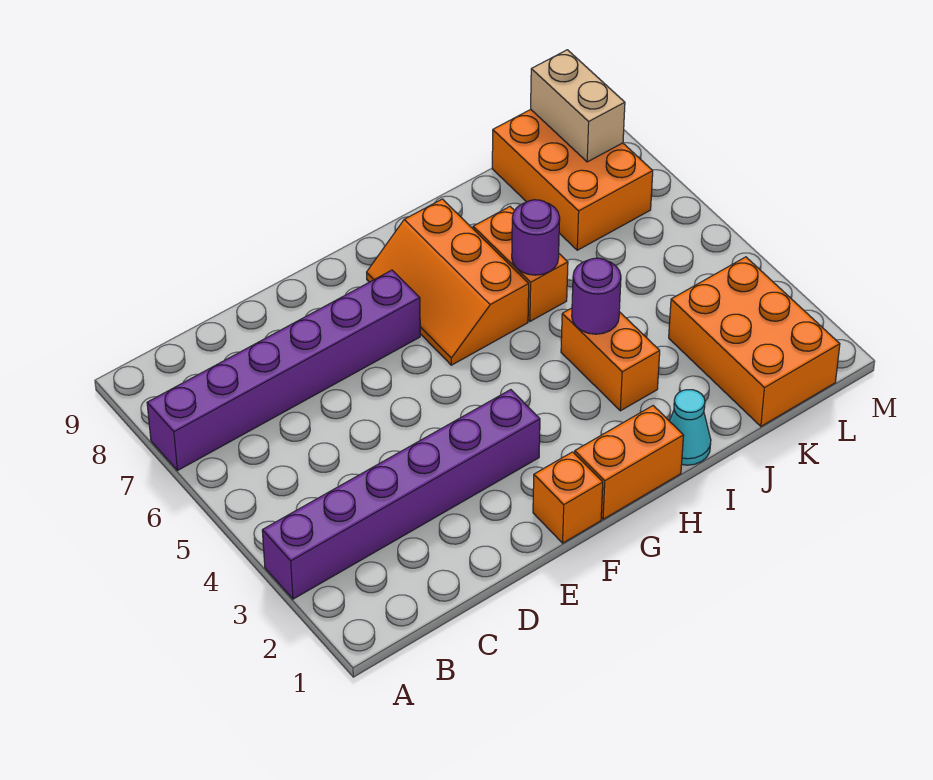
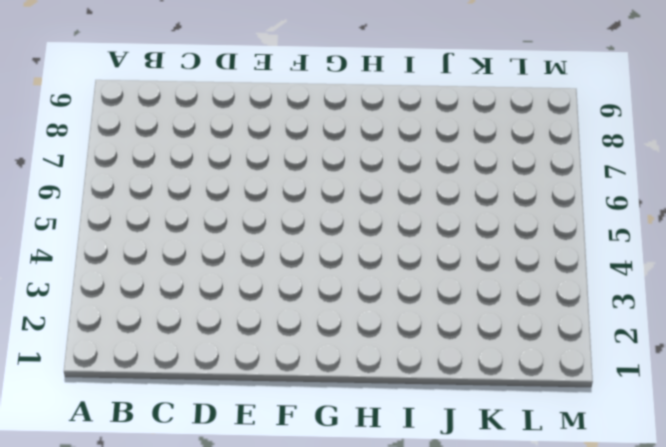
none -> purple 1x6 brick [262,390,540,599]
none -> purple 1x6 brick [147,270,420,471]
none -> orange 1x1 brick [533,452,603,543]

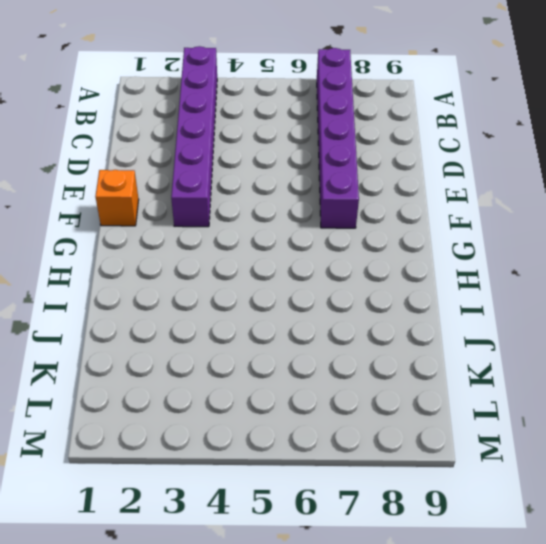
none -> orange 1x2 brick [575,406,684,519]
none -> orange 2x3 slope [367,199,529,365]
none -> cyan 1x1 cone [669,390,711,465]

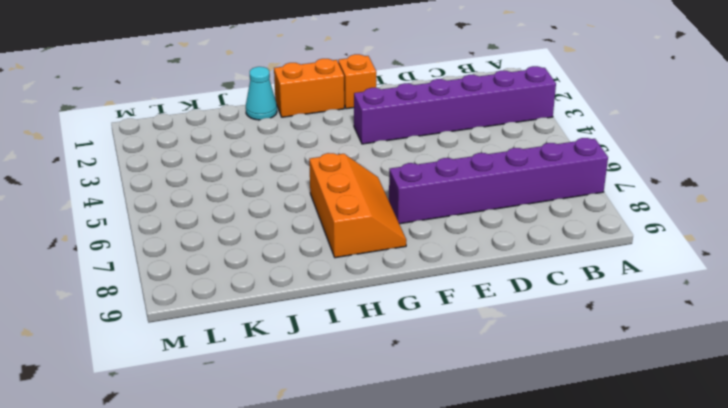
none -> orange 1x2 brick [561,308,660,411]
none -> orange 1x2 brick [473,207,568,321]
none -> orange 2x3 brick [669,257,840,426]

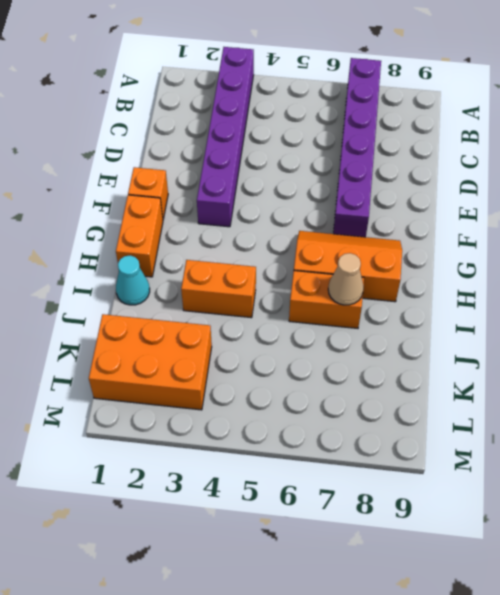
tan 1x1 cone [328,253,364,305] -> none
none -> orange 2x3 brick [492,109,653,250]
none -> purple 1x1 round brick [572,258,621,334]
none -> purple 1x1 round brick [512,200,560,275]

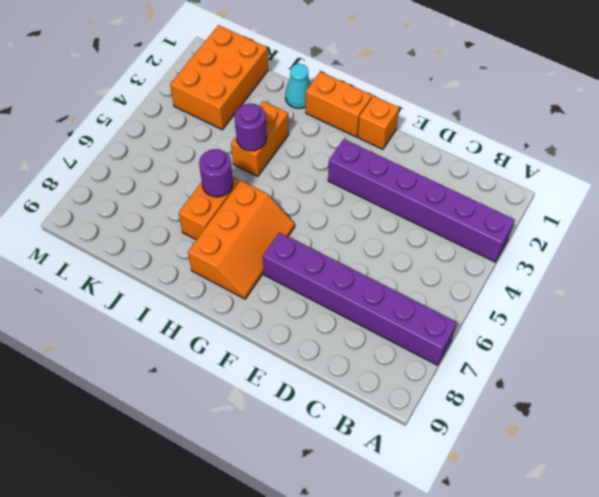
none -> orange 2x3 brick [492,109,653,250]
none -> tan 1x2 brick [531,50,625,162]

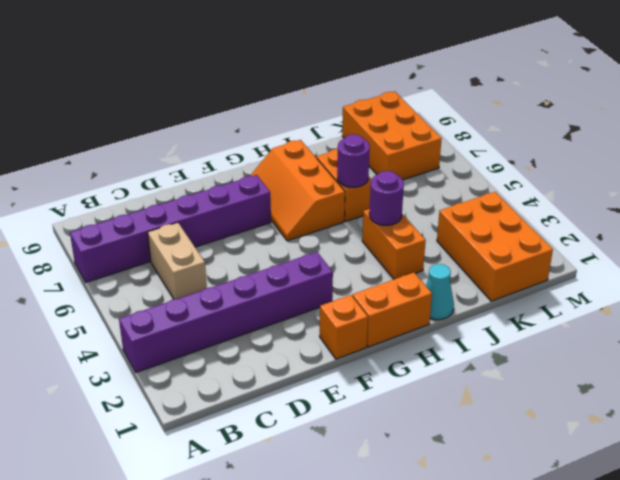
tan 1x2 brick [148,222,207,299] -> tan 1x2 brick moved to [531,50,625,162]

